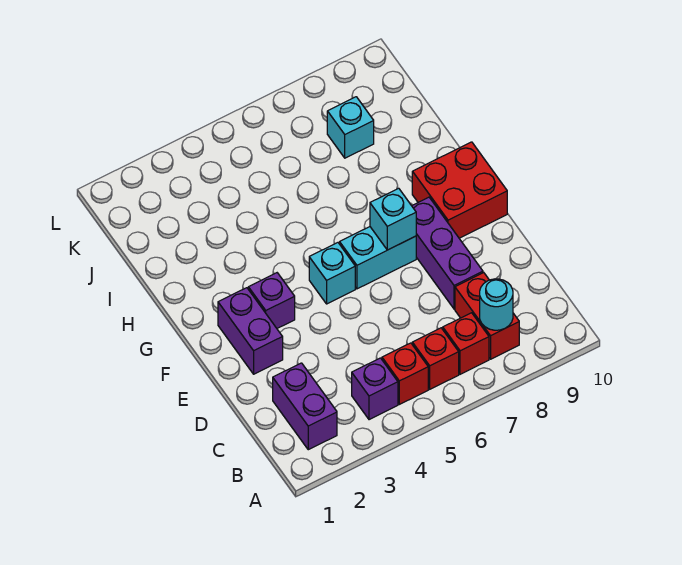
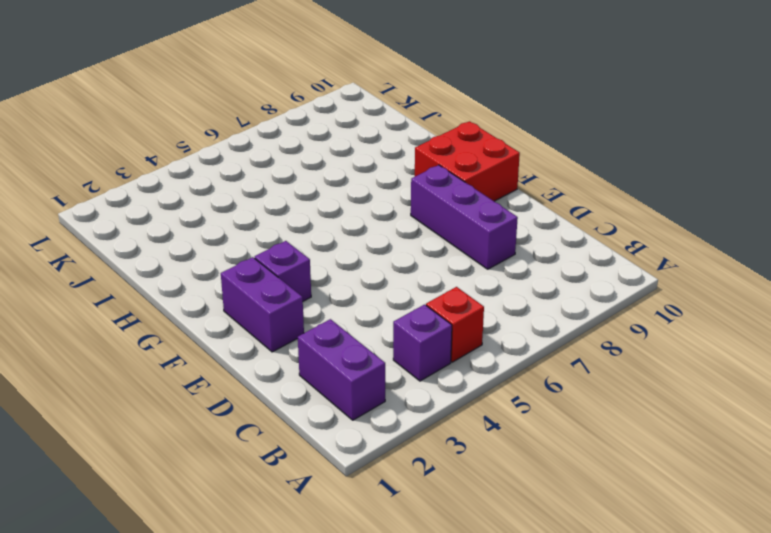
none -> red 1x1 brick [412,328,459,389]
none -> red 1x1 brick [443,313,489,374]
none -> red 1x2 brick [455,273,519,359]

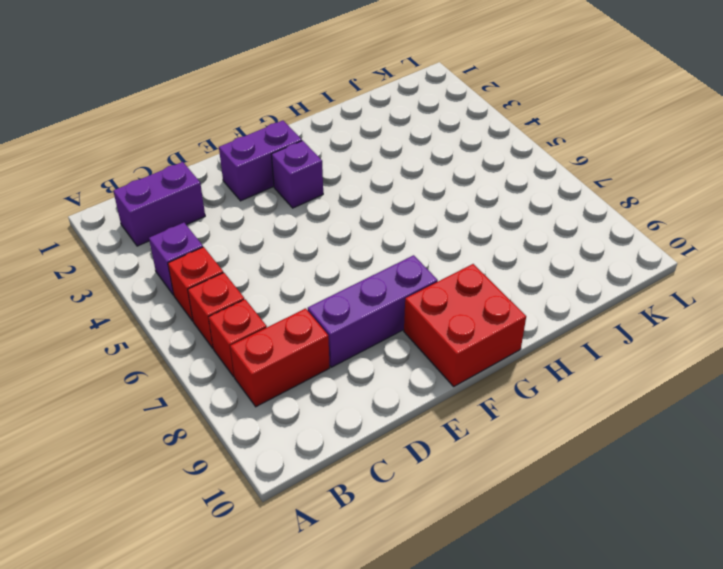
none -> cyan 1x1 brick [309,243,355,304]
none -> cyan 1x2 brick [340,227,416,289]
none -> cyan 1x1 brick [327,97,374,158]

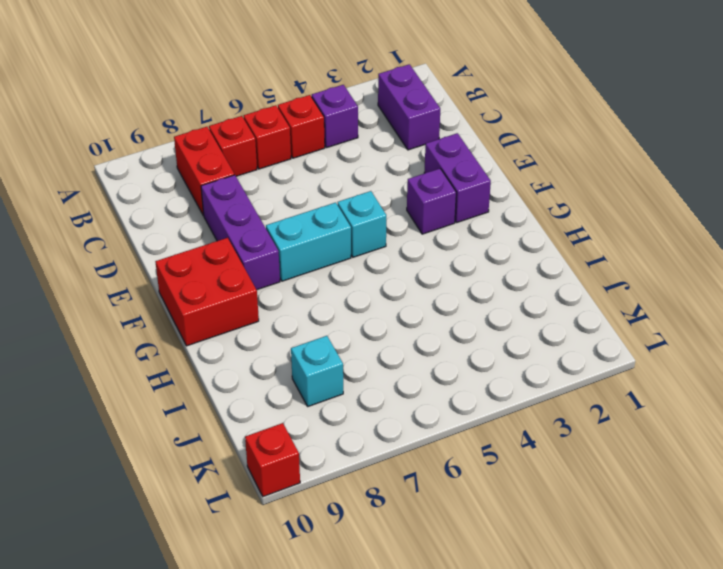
red 1x1 brick [245,423,300,497] -> none
none -> cyan 1x1 round brick [480,279,513,330]
none -> cyan 1x1 brick [370,188,416,250]

